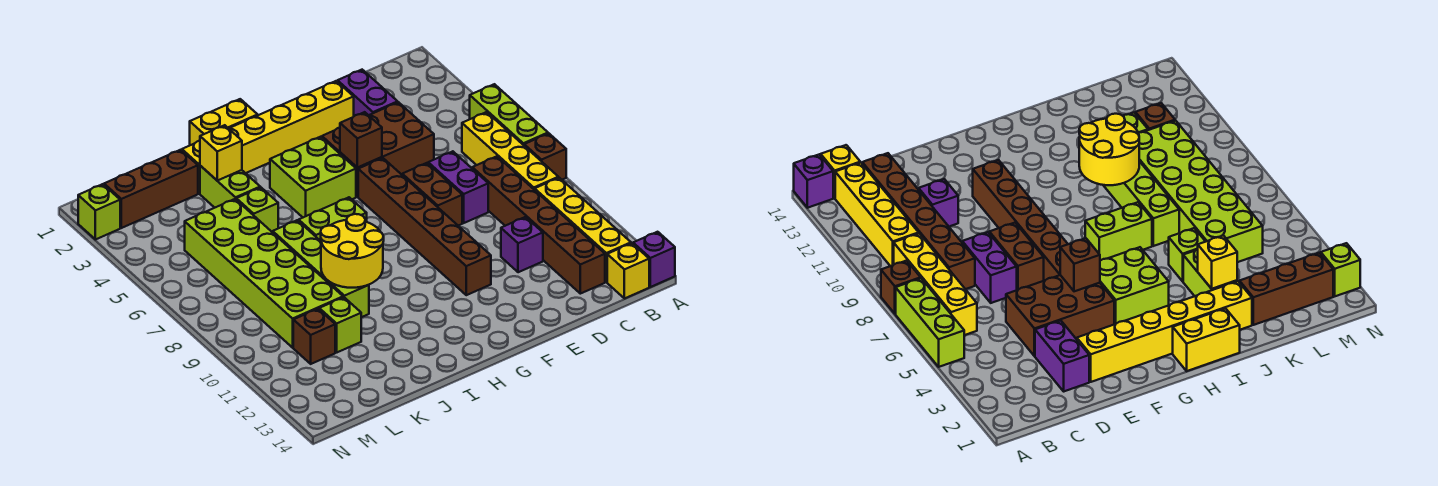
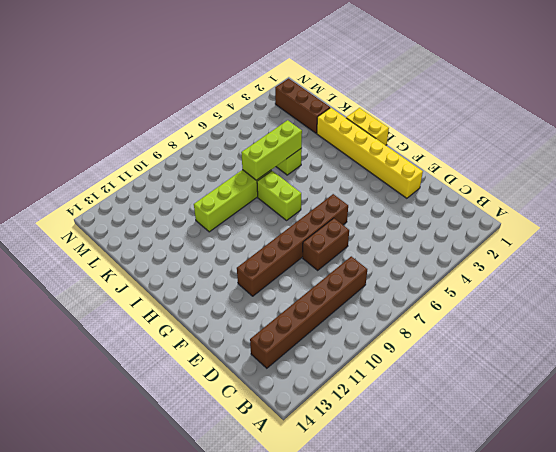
lime 1x3 brick [241,120,302,180] -> lime 1x3 brick moved to [470,84,548,145]
none -> brown 1x1 brick [524,133,566,180]
none -> purple 1x1 brick [633,232,675,287]
none -> yellow 1x4 brick [462,112,558,190]

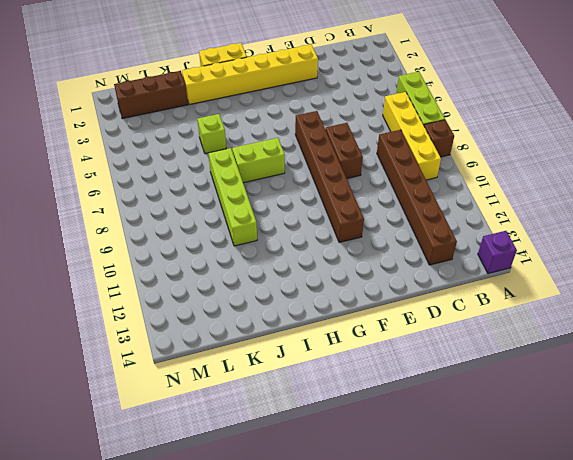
none -> yellow 1x4 brick [535,178,631,282]
none -> yellow 1x1 brick [607,243,649,299]
none -> purple 1x2 brick [338,70,398,116]

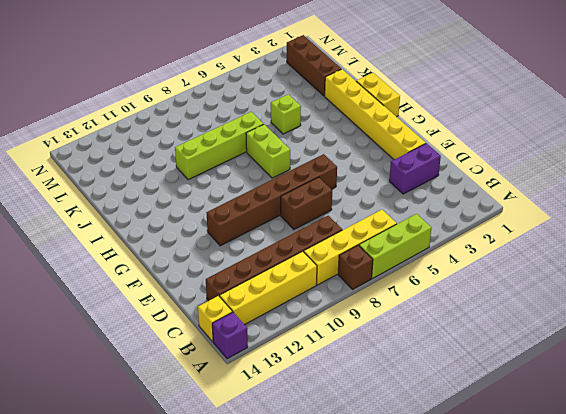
none -> brown 2x3 brick [322,102,434,197]
none -> purple 1x2 brick [428,151,488,223]
none -> purple 1x1 brick [501,217,543,272]

